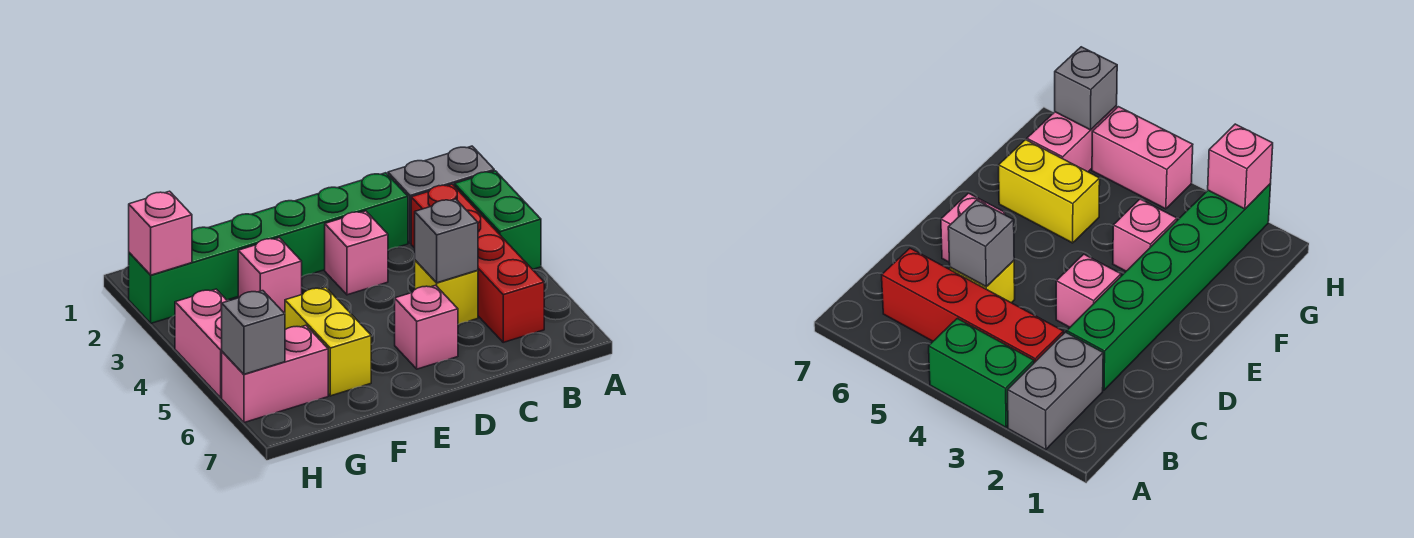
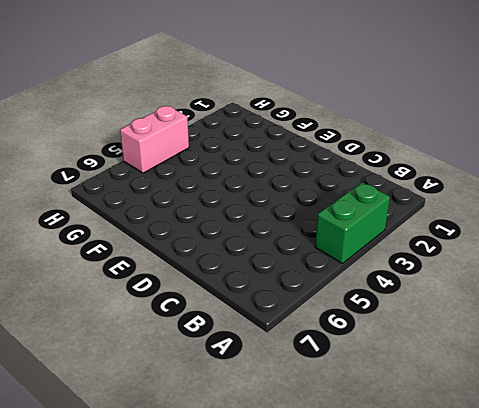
none -> grey 1x2 brick [388,146,494,243]
none -> red 1x4 brick [411,184,544,342]
none -> green 1x6 brick [129,173,408,323]

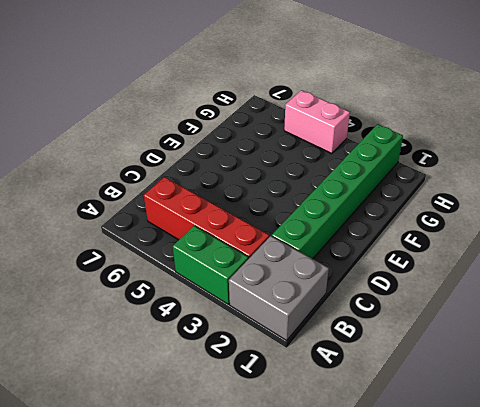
grey 2x2 brick [229,236,329,340] -> grey 1x2 brick [388,146,494,243]
none -> yellow 1x1 brick [415,260,478,324]
none -> pink 1x1 brick [325,211,388,295]
none -> pink 1x1 brick [395,285,458,369]

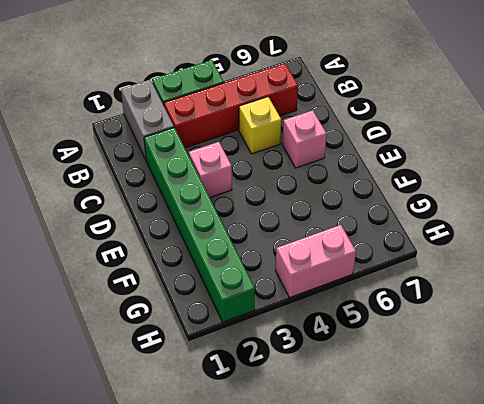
none -> pink 1x1 brick [238,238,302,313]
none -> yellow 1x2 brick [285,287,371,396]
none -> pink 1x2 brick [222,325,328,423]

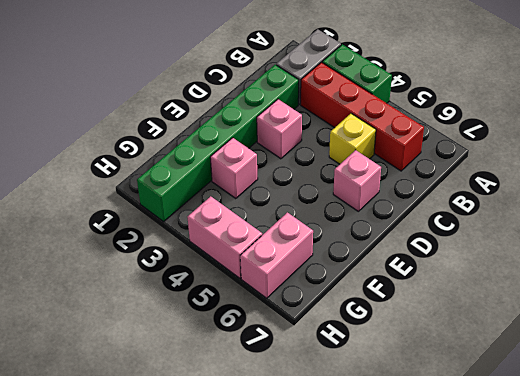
none -> yellow 1x2 brick [285,287,371,396]
none -> grey 1x1 brick [415,199,478,283]
none -> pink 1x1 brick [129,191,192,275]

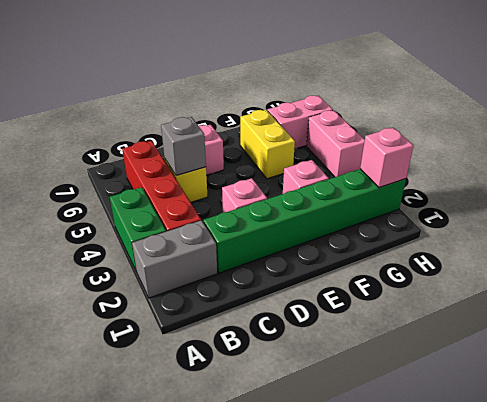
none -> grey 1x1 brick [222,291,285,374]

